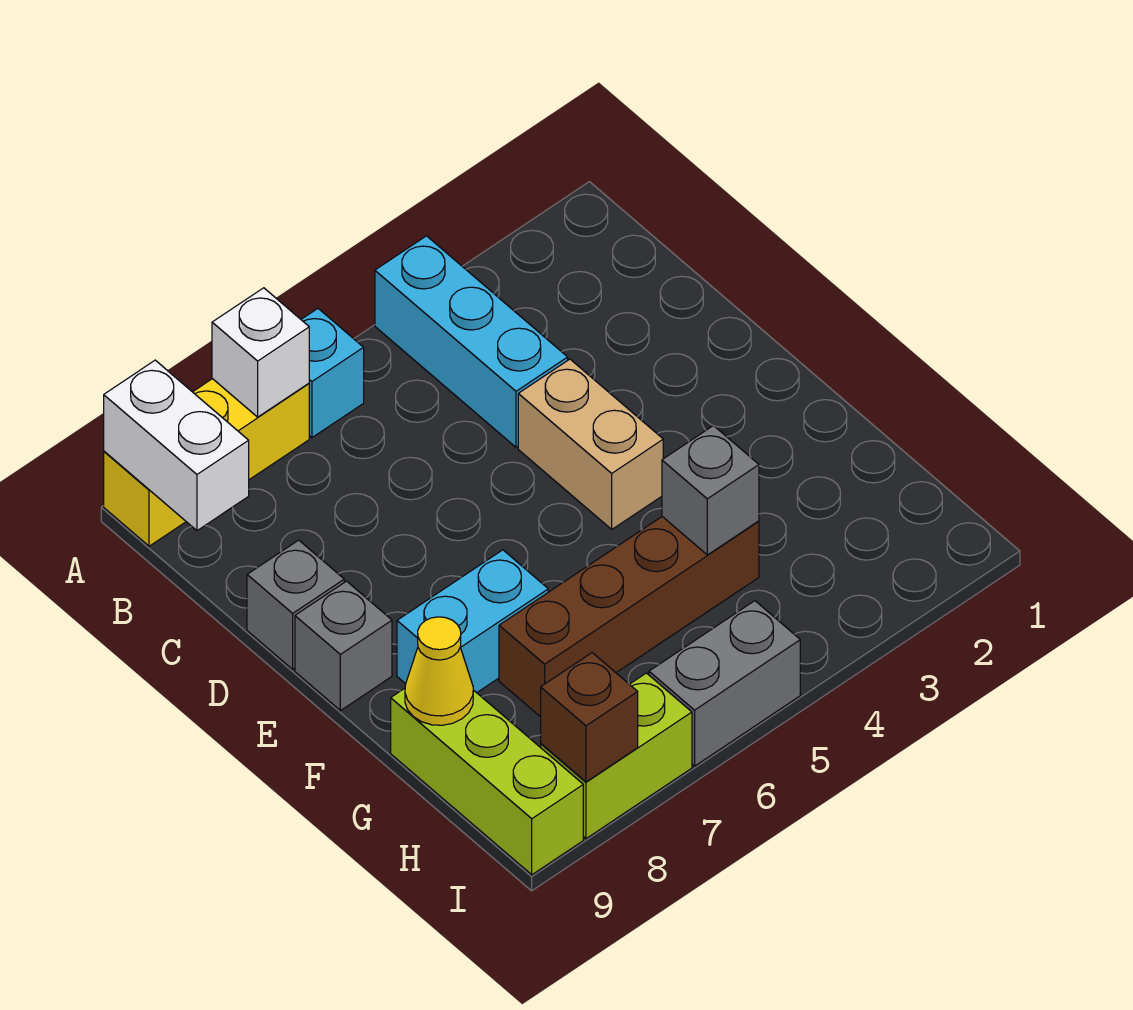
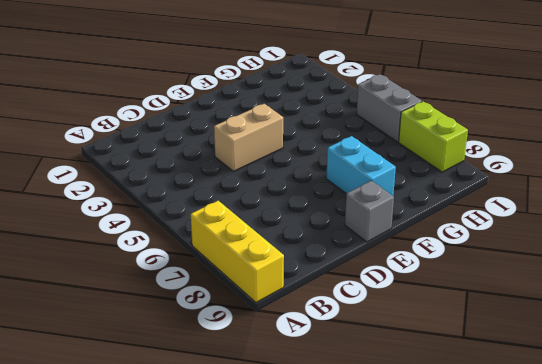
none -> cyan 1x3 brick [375,236,568,447]
none -> cyan 1x1 brick [301,309,364,438]
none -> grey 1x1 brick [247,540,344,669]

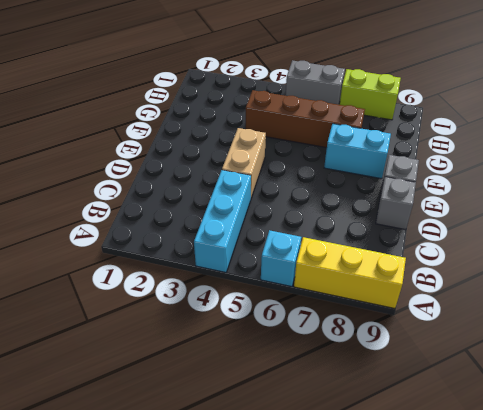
none -> lime 1x3 brick [391,688,583,875]
none -> white 1x1 brick [212,288,309,417]
none -> white 1x2 brick [104,360,249,531]

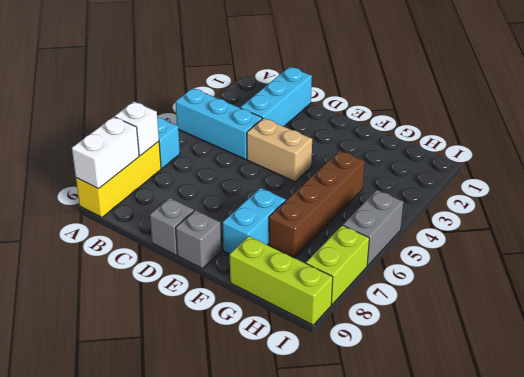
white 1x2 brick [72,117,139,189] -> white 1x2 brick turned to [104,360,249,531]
cyan 1x3 brick [240,67,312,126] -> none
none -> grey 1x1 brick [662,425,759,555]
none -> yellow 1x1 cone [405,617,473,725]
none -> brown 1x1 brick [541,653,638,782]

